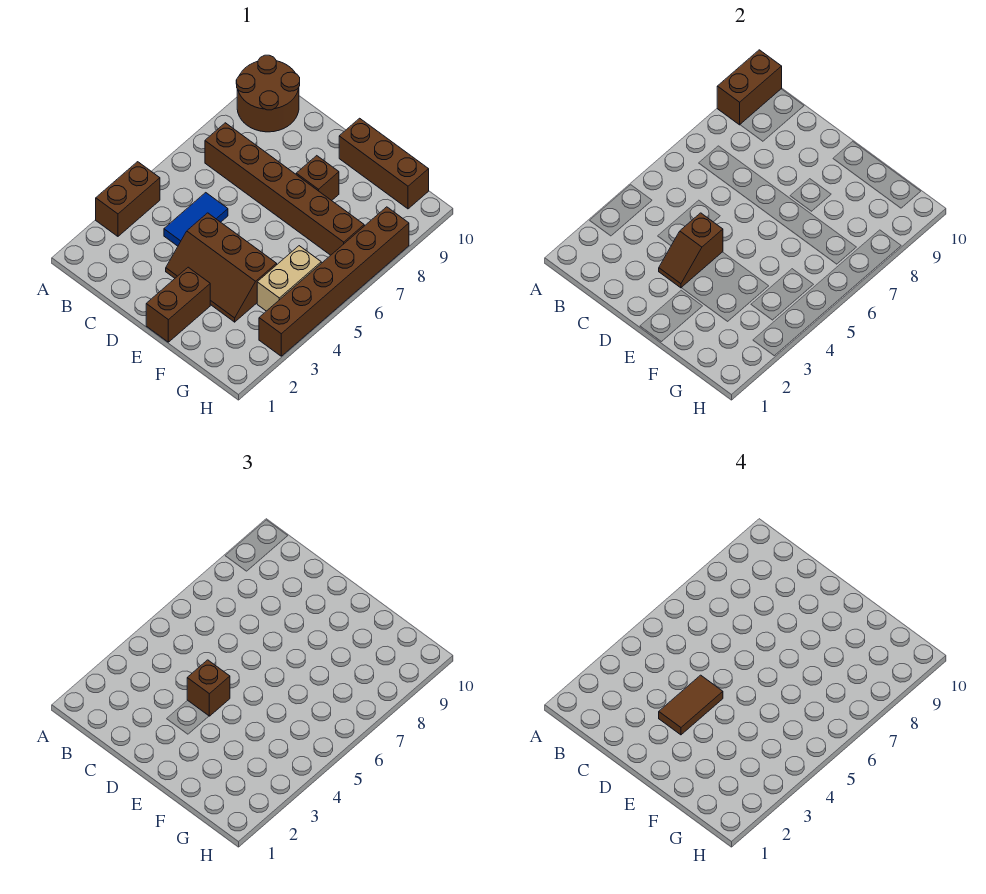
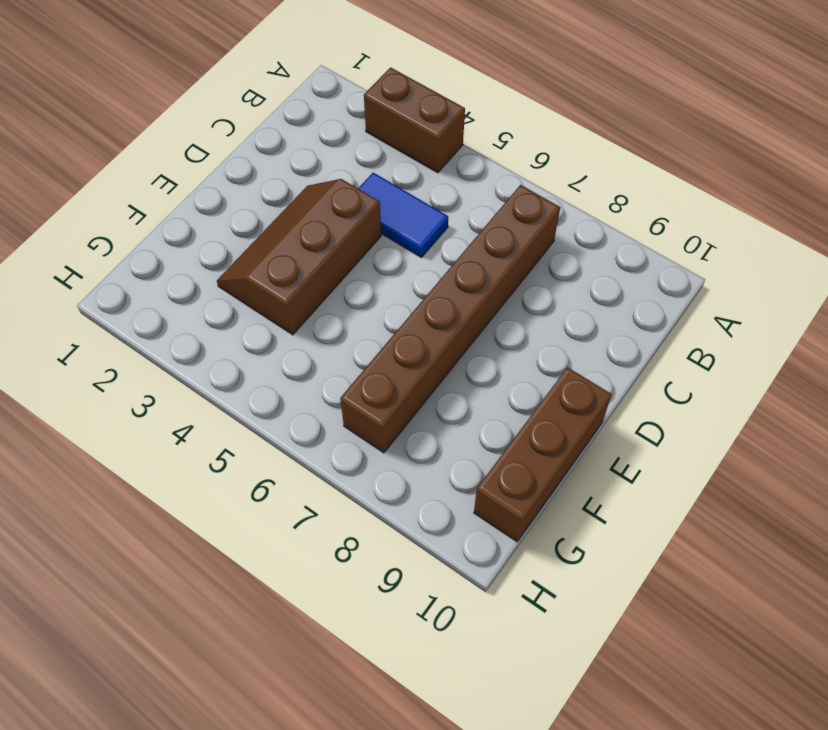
none -> brown 2x2 round brick [236,55,300,132]
none -> brown 1x2 brick [146,267,210,342]
none -> brown 1x1 brick [296,156,339,201]

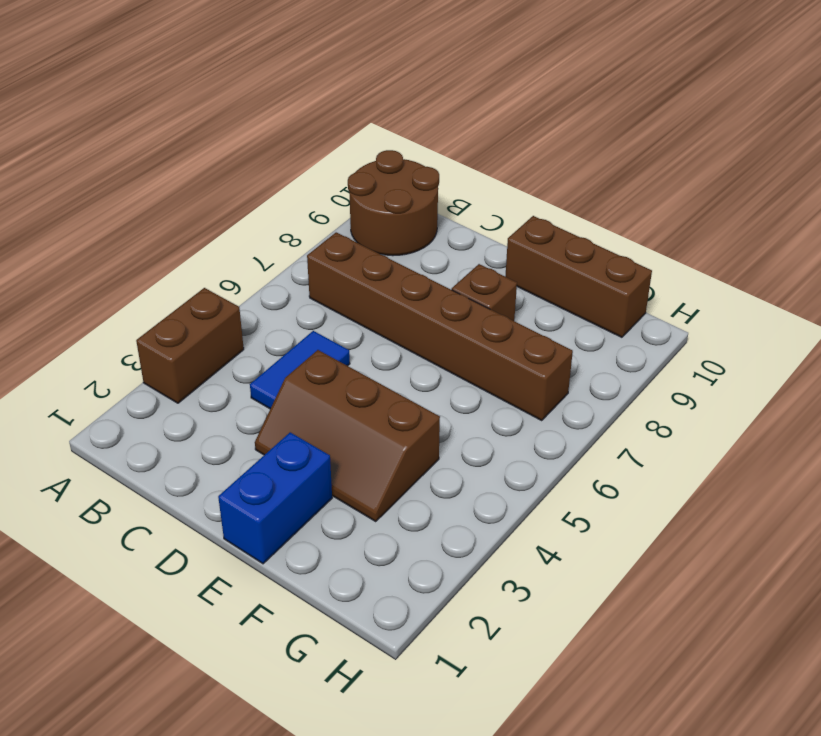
blue 1x2 brick [218,432,332,564] -> brown 1x2 brick [146,267,210,342]
none -> tan 1x2 brick [257,246,321,311]
none -> brown 1x6 brick [259,207,409,356]
none -> brown 1x2 brick [717,50,782,125]

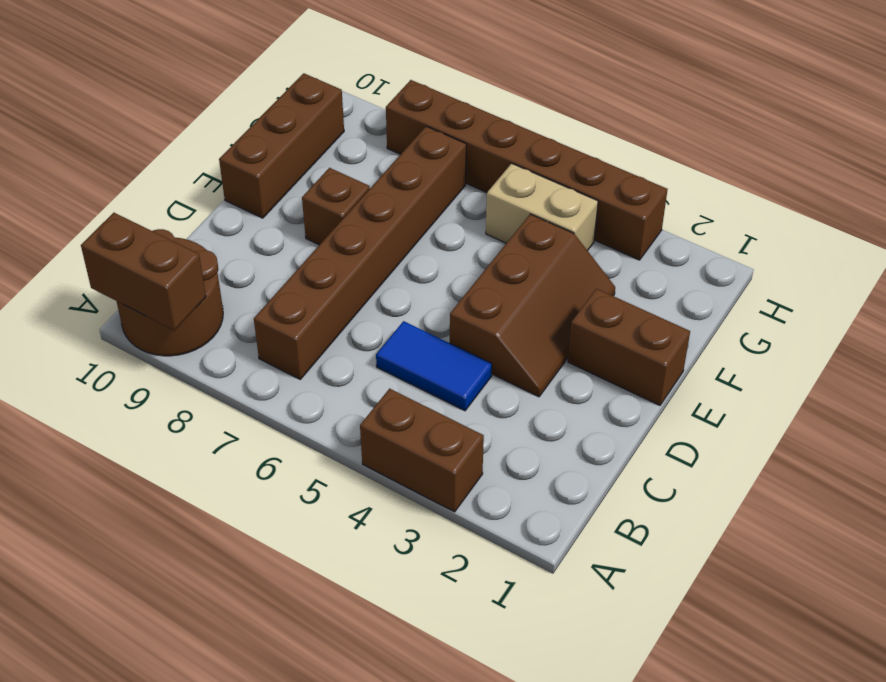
none -> brown 1x2 slope [659,213,723,288]
none -> brown 1x1 brick [187,660,230,716]
none -> brown 1x2 tile [659,675,723,735]

